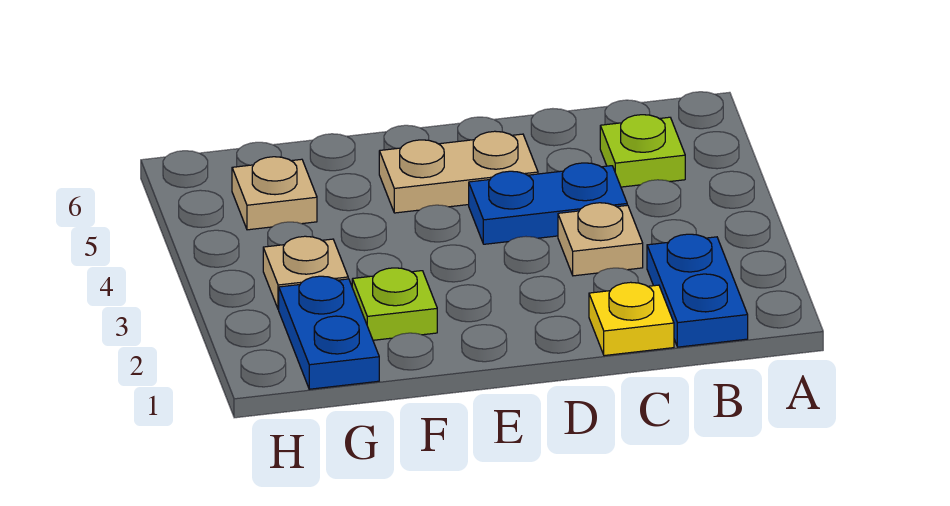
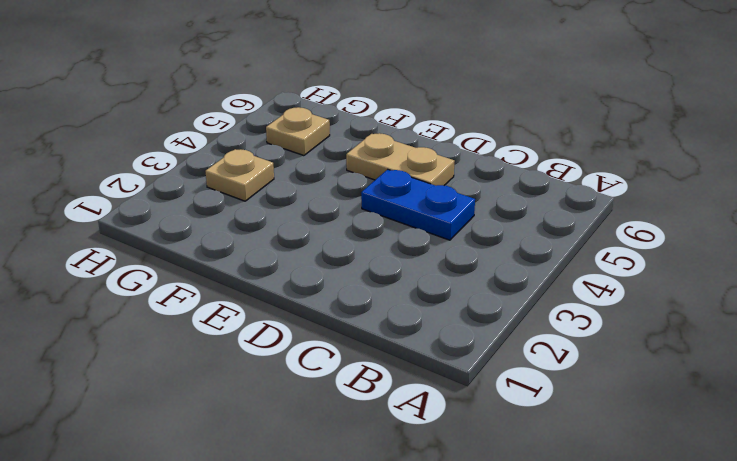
none -> blue 1x2 plate [647,234,748,347]
none -> lime 1x1 plate [600,115,685,187]

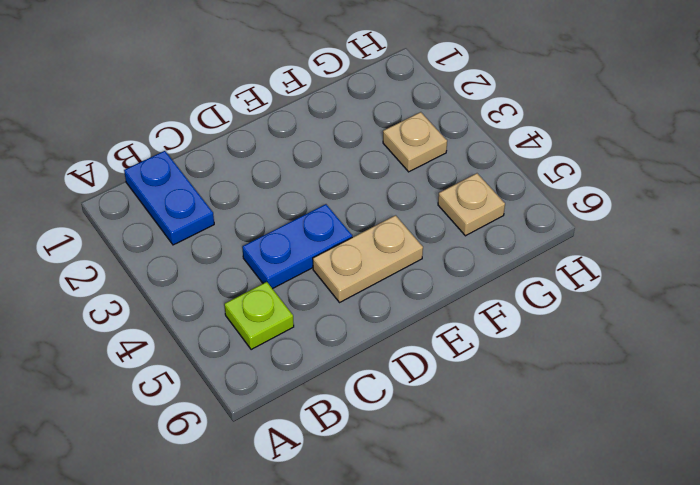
none -> yellow 1x1 plate [589,282,674,356]
none -> tan 1x1 plate [558,203,643,276]

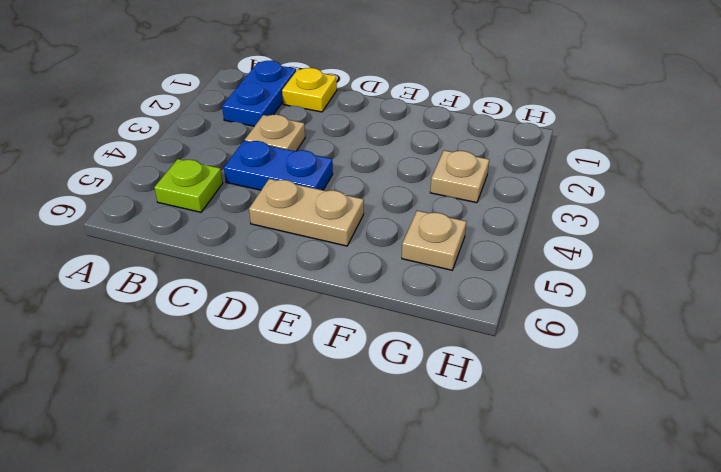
none -> lime 1x1 plate [352,268,437,340]
none -> blue 1x2 plate [279,276,379,389]

